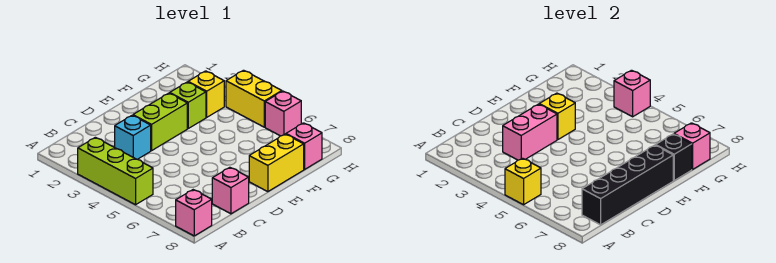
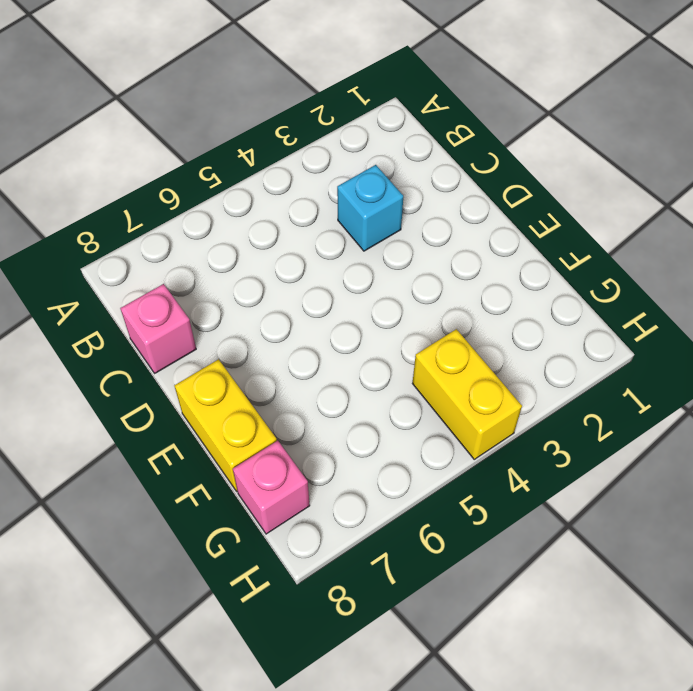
yellow 1x2 brick [413,329,522,459] -> yellow 1x2 brick turned to [226,70,282,127]
none -> lime 1x3 brick [78,137,153,205]
none -> pink 1x1 brick [176,190,212,236]
none -> lime 1x2 brick [133,93,187,151]

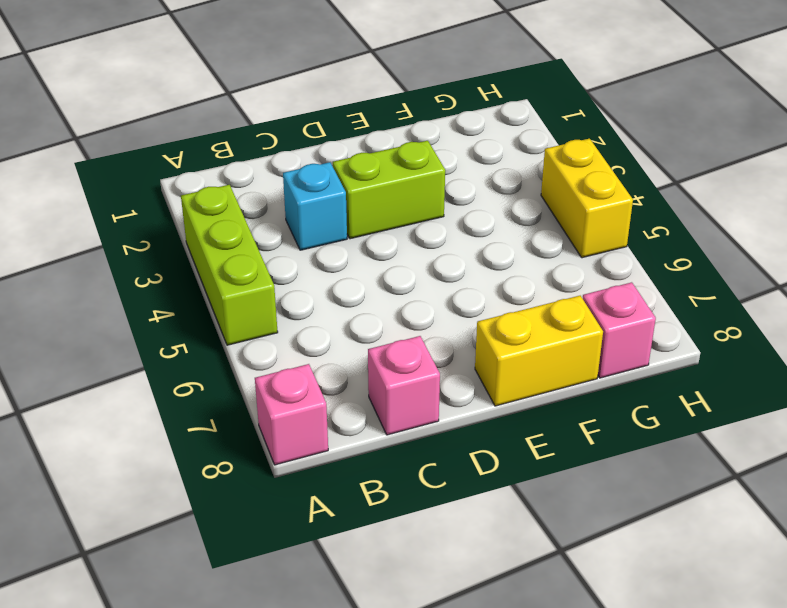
none -> lime 1x1 brick [170,82,206,128]
none -> yellow 1x1 brick [188,71,224,117]
none -> pink 1x1 brick [265,91,301,136]

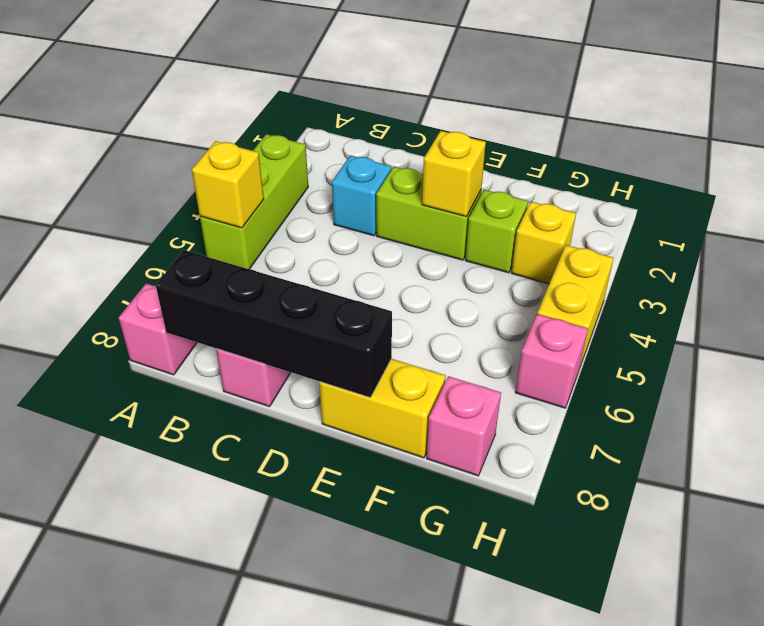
none -> pink 1x2 brick [503,104,557,160]
none -> black 1x1 brick [656,134,692,180]
none -> pink 1x1 brick [674,123,710,169]

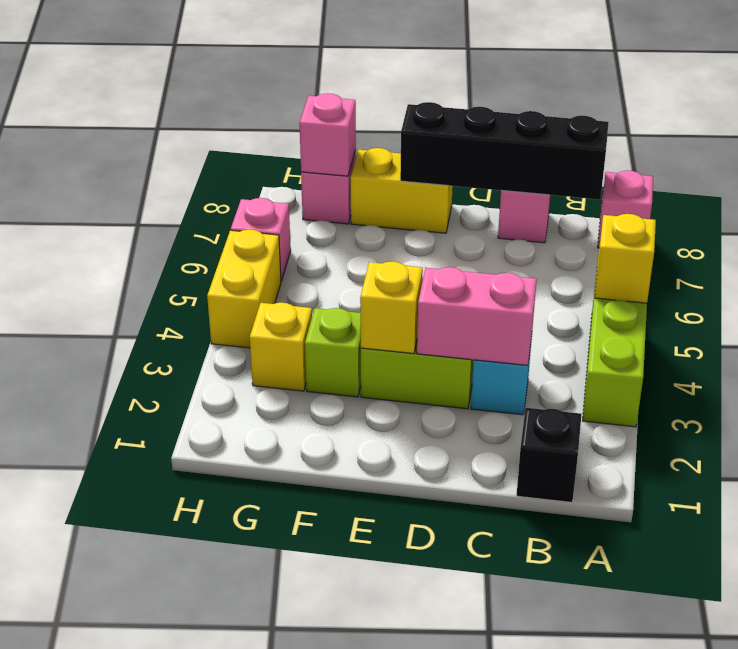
black 1x1 brick [517,408,582,502] -> black 1x1 brick moved to [656,134,692,180]
none -> pink 1x1 brick [614,70,650,117]

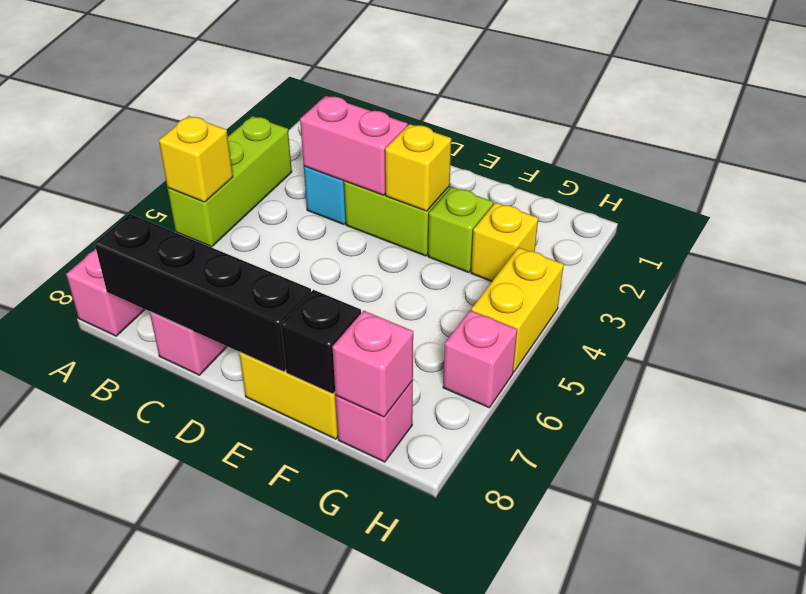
none -> pink 1x1 brick [614,70,650,117]

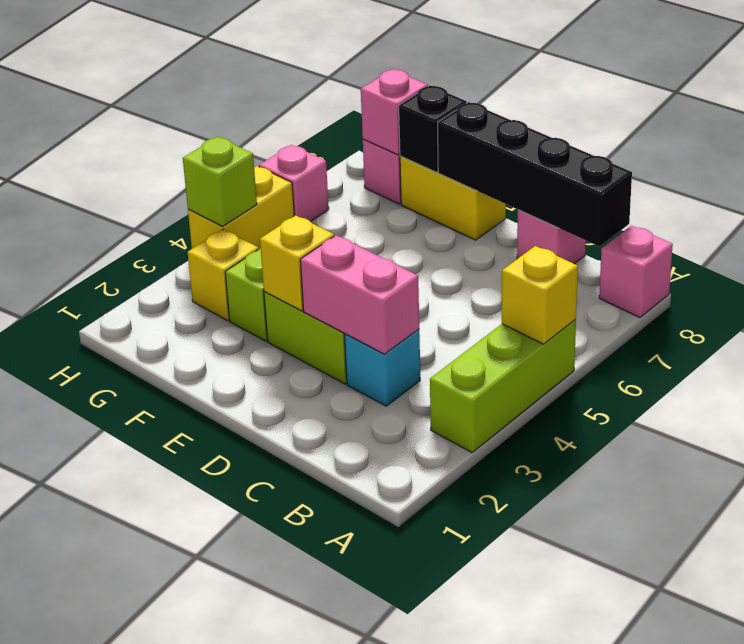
lime 1x1 brick [183,137,257,226] -> pink 1x1 brick [614,70,650,117]

